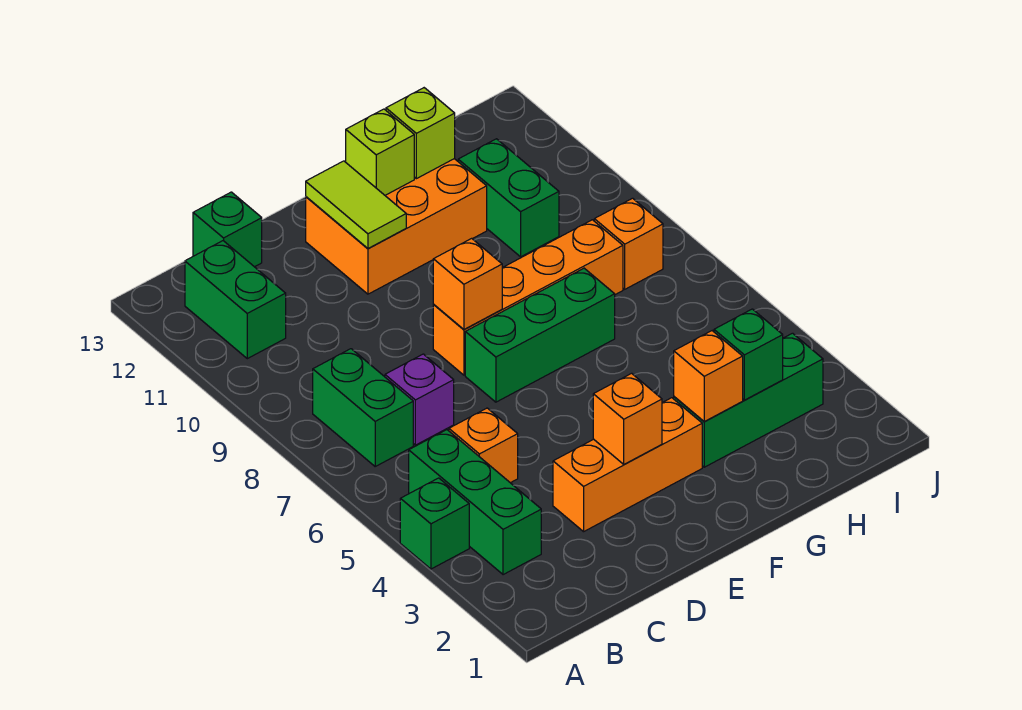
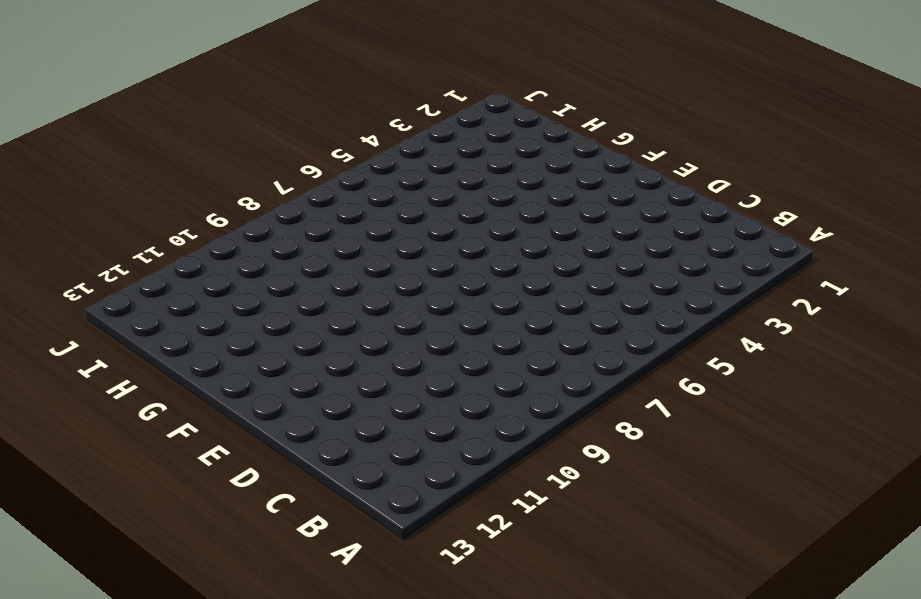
none -> green 1x1 brick [400,478,469,569]
none -> green 1x3 brick [409,430,541,575]
none -> green 1x2 brick [313,349,413,466]

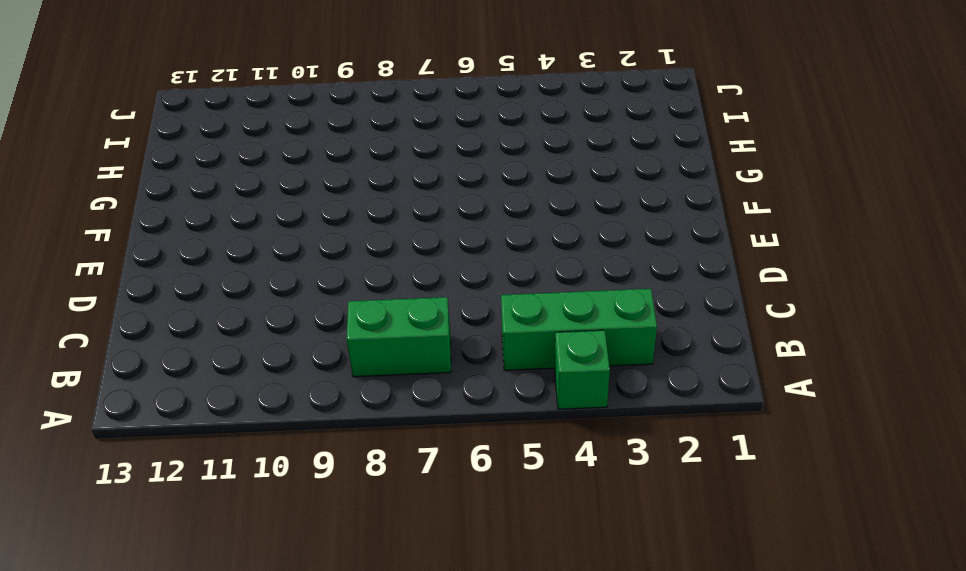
none -> green 1x2 brick [185,241,286,359]
none -> orange 1x1 brick [449,408,518,483]
none -> purple 1x1 brick [385,354,454,445]

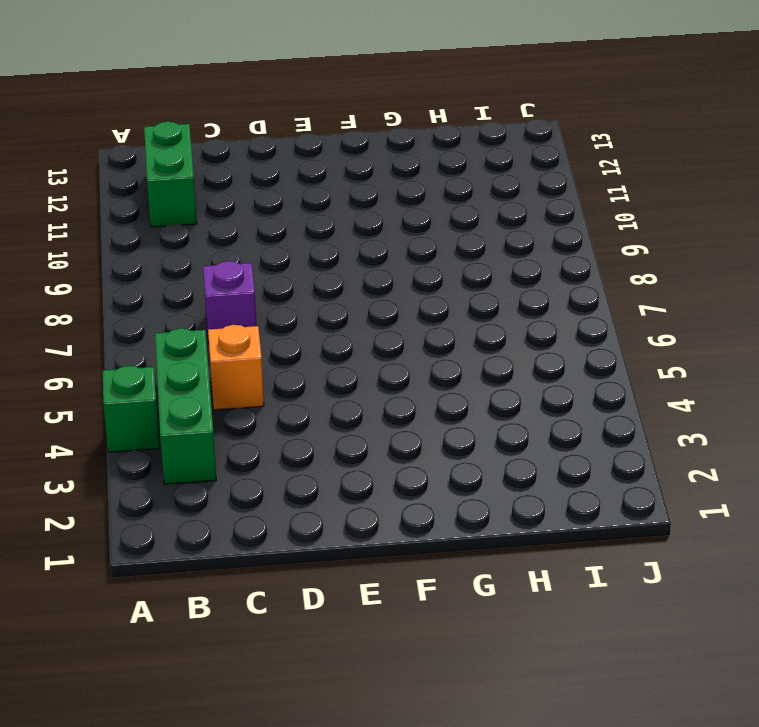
none -> green 1x2 brick [313,349,413,466]
none -> green 1x1 brick [193,192,262,267]
none -> orange 1x3 brick [553,398,702,532]

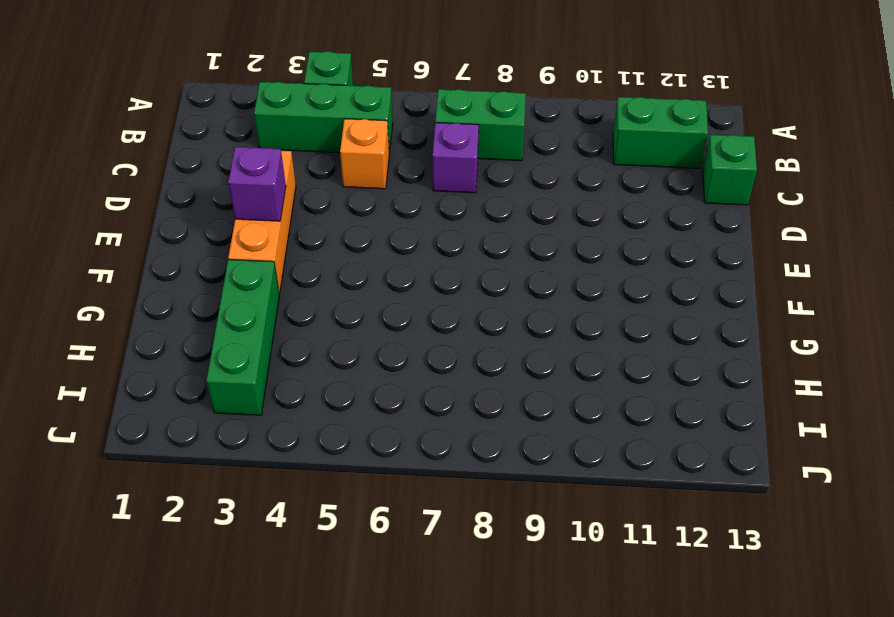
purple 1x1 brick [228,147,286,221] -> orange 1x1 brick [593,373,662,464]
none -> green 1x3 brick [465,268,615,402]
none -> orange 1x4 brick [433,220,623,375]
none -> orange 2x3 brick [306,159,487,294]

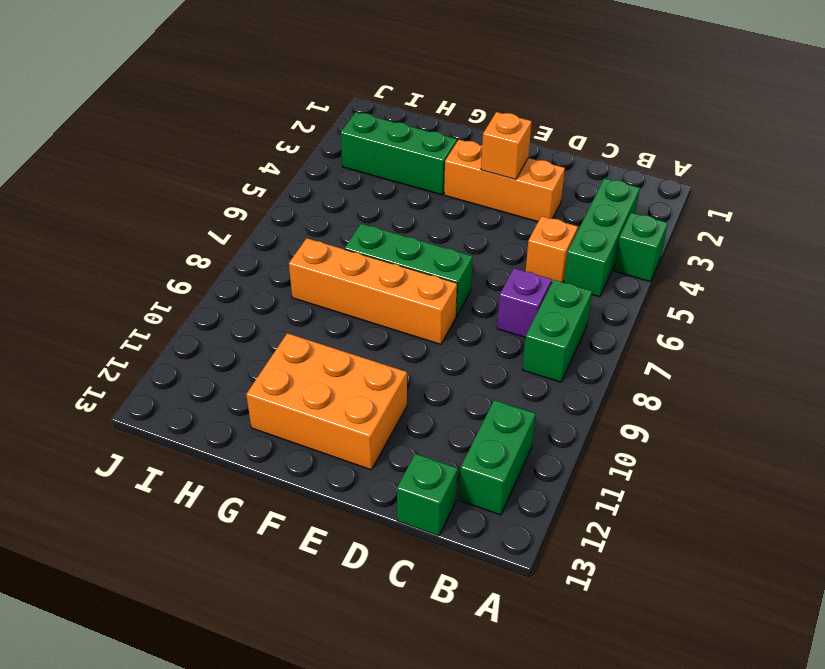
none -> green 1x2 brick [458,139,559,257]
none -> orange 1x1 brick [594,198,663,289]
none -> orange 1x1 brick [433,238,502,329]

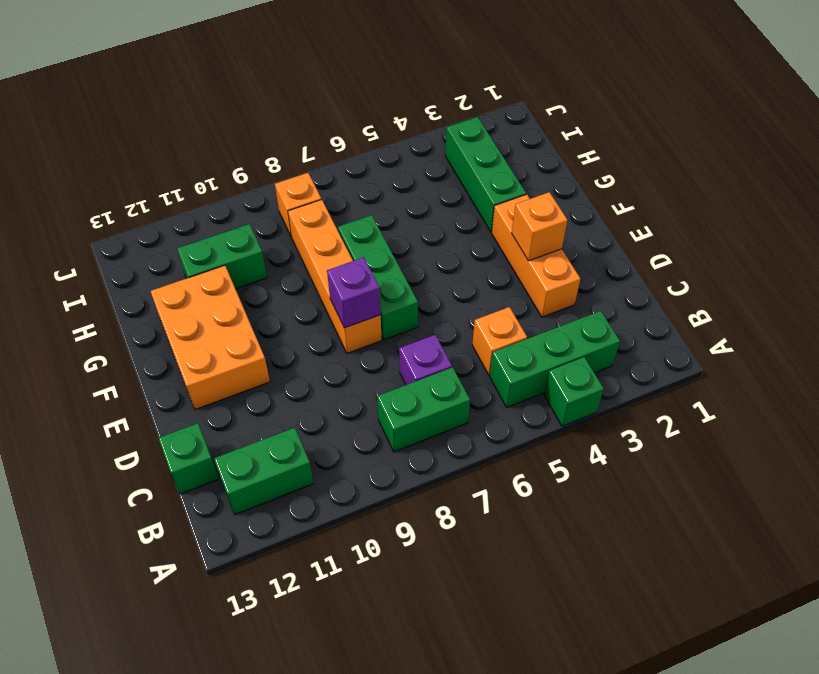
purple 1x1 brick [327,257,381,328] -> orange 1x1 brick [433,238,502,329]
none -> lime 1x2 tile [306,161,406,248]
none -> lime 1x1 brick [346,109,414,195]
none -> orange 1x1 brick [674,331,743,421]

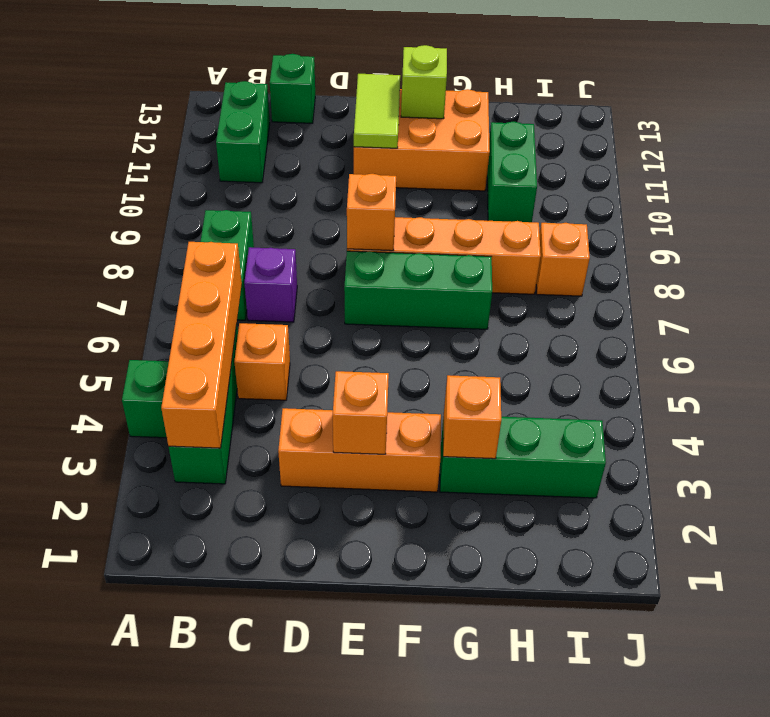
orange 1x4 brick [161,242,242,448] -> none
none -> lime 1x1 brick [386,88,455,179]
none -> green 1x1 brick [714,309,783,400]

